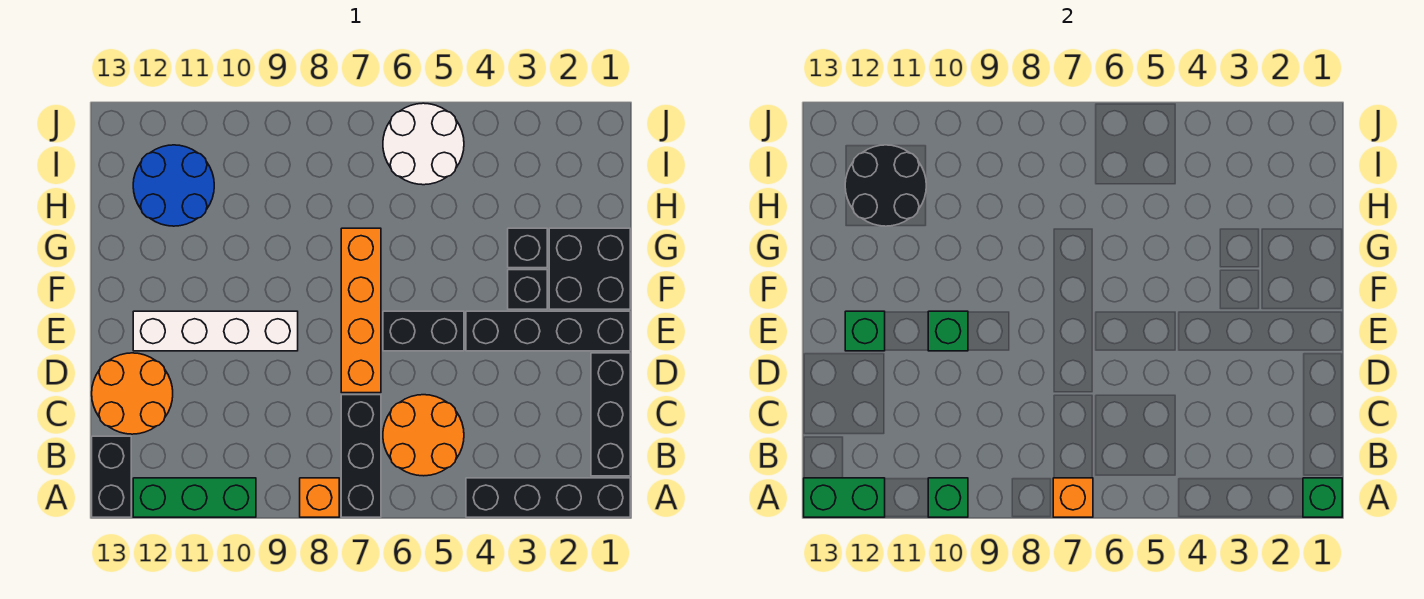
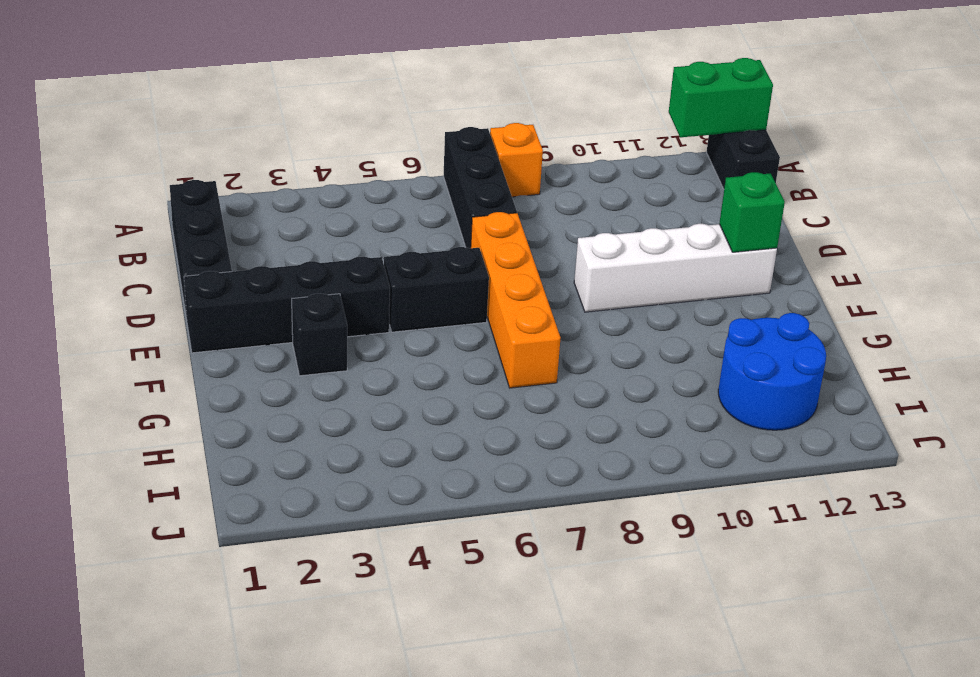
none -> black 1x4 brick [466,478,630,517]
none -> green 1x3 brick [133,478,256,517]
none -> orange 2x2 round brick [383,395,464,476]

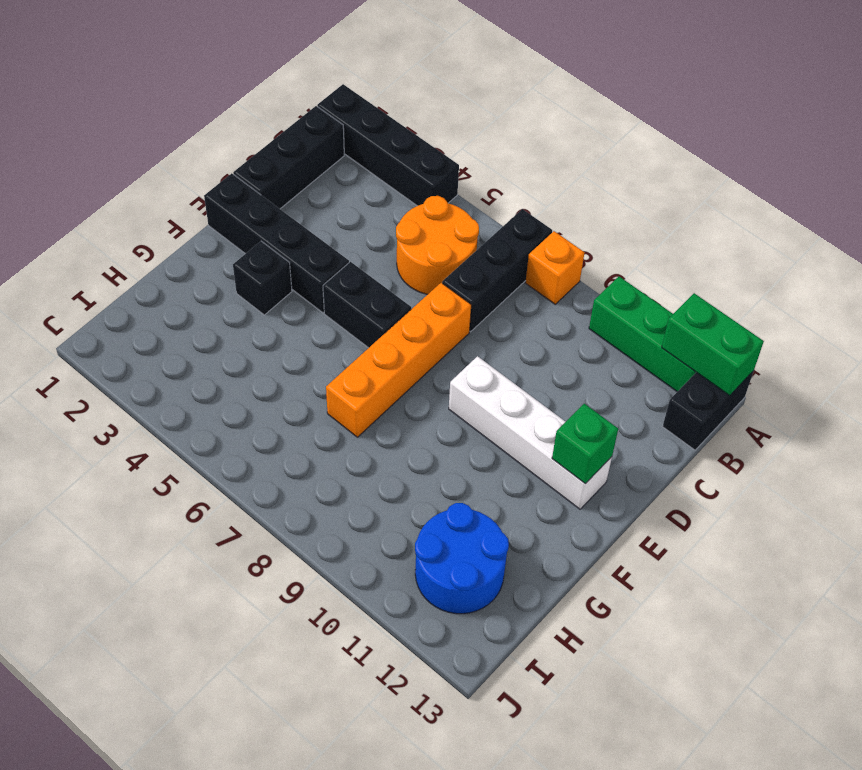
none -> orange 2x2 round brick [92,353,173,434]
none -> black 2x2 brick [549,228,630,309]
none -> black 1x1 brick [508,228,547,268]

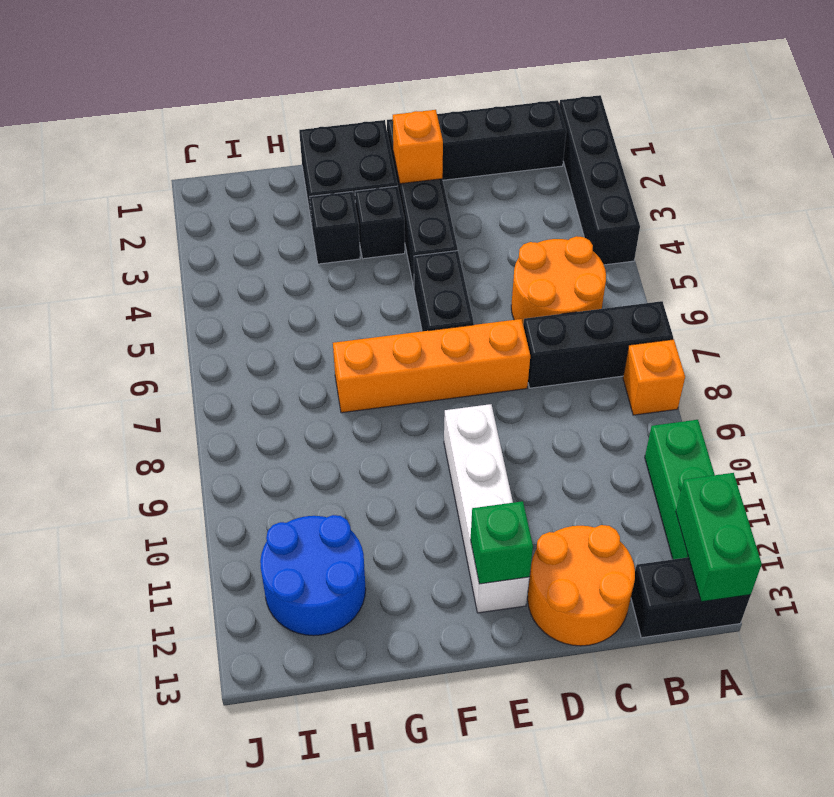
orange 1x1 brick [393,110,443,184] -> orange 1x1 brick moved to [1053,478,1093,517]
none -> white 2x2 round brick [383,103,464,185]
none -> green 1x1 brick [1303,478,1342,517]
none -> green 1x1 brick [928,478,968,517]

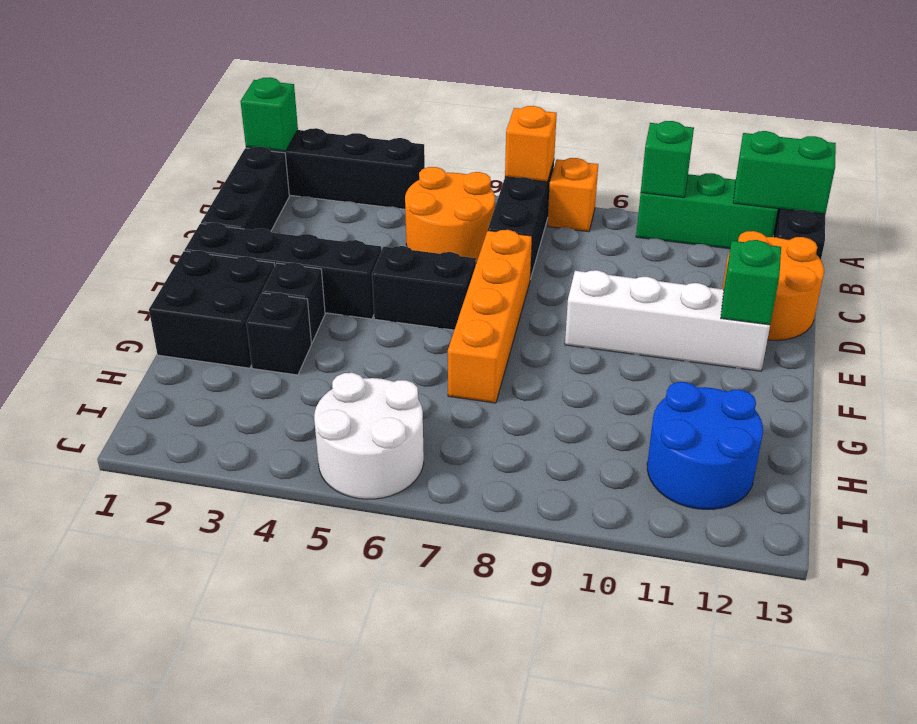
none -> green 1x1 brick [928,311,968,351]
none -> black 2x2 round brick [845,145,926,226]

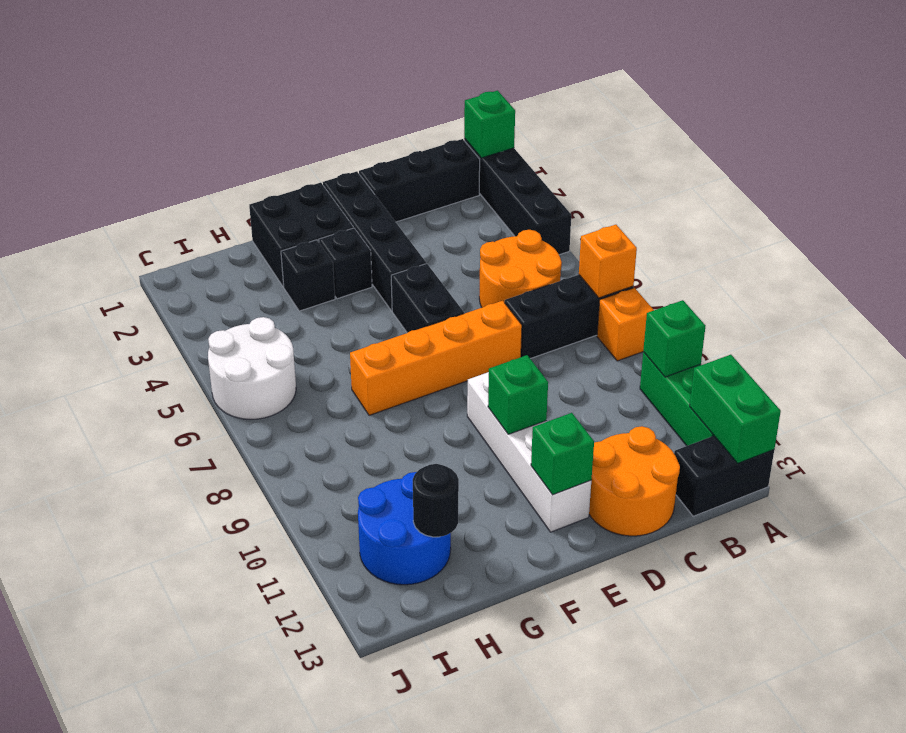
black 1x1 round brick [413,464,459,537] -> black 2x2 round brick [845,145,926,226]

